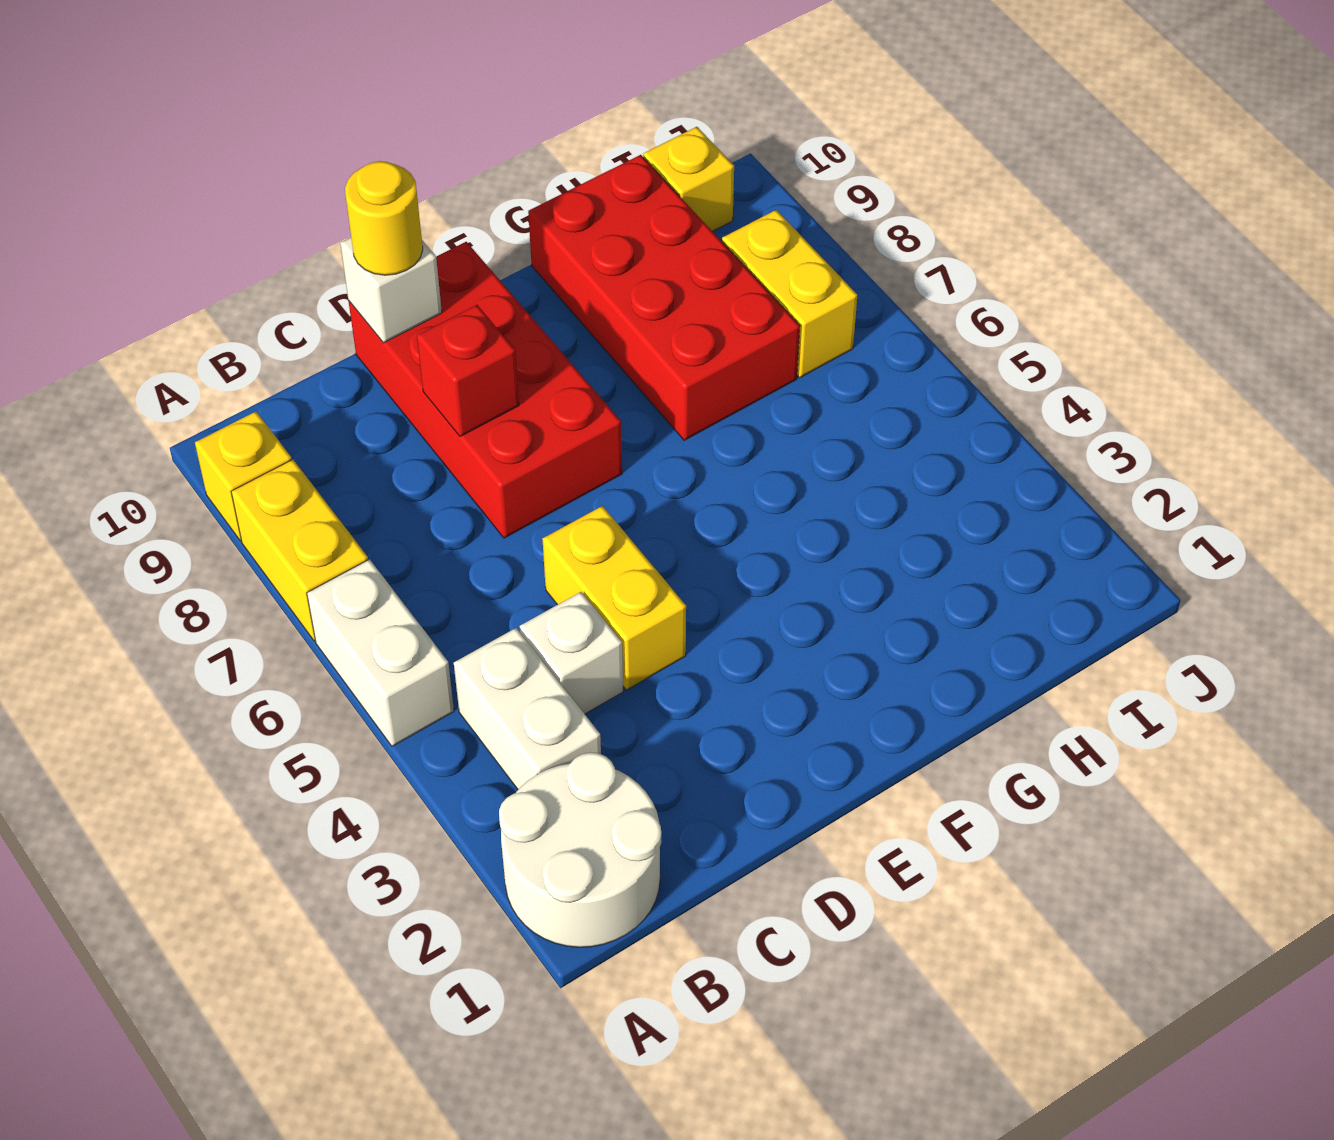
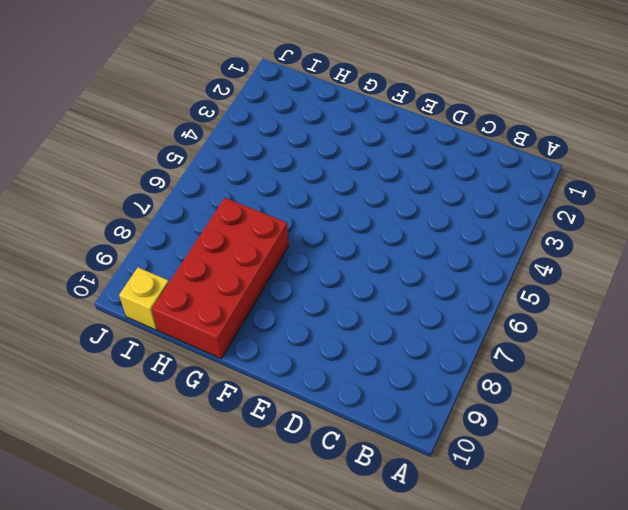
none -> white 2x2 round brick [499,752,661,947]
none -> white 1x2 brick [307,559,454,746]
none -> yellow 1x2 brick [231,460,368,641]

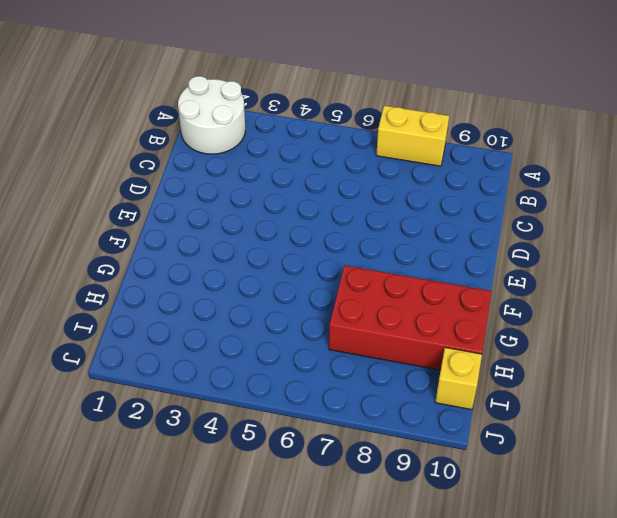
none -> white 1x2 brick [307,559,454,746]
none -> yellow 1x1 brick [195,412,292,541]
none -> white 1x2 brick [454,628,601,789]

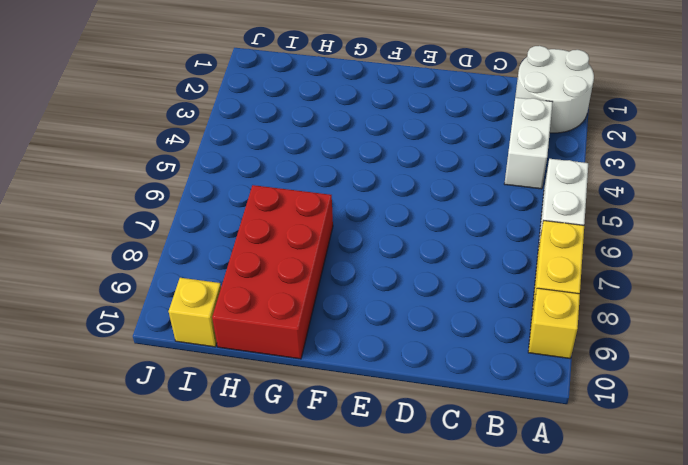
none -> white 1x1 brick [520,592,623,714]
none -> yellow 1x2 brick [542,506,686,690]
none -> red 2x4 brick [349,242,622,538]

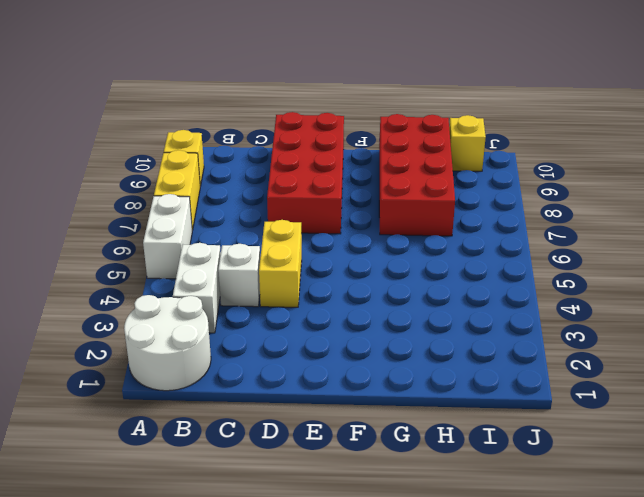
none -> yellow 1x2 brick [722,210,857,378]
none -> red 1x1 brick [417,305,519,436]
none -> white 1x1 brick [340,238,442,343]

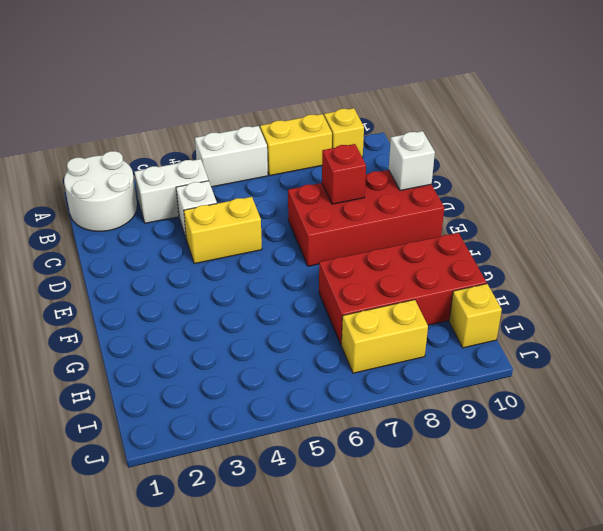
none -> yellow 1x1 round brick [345,161,423,275]

